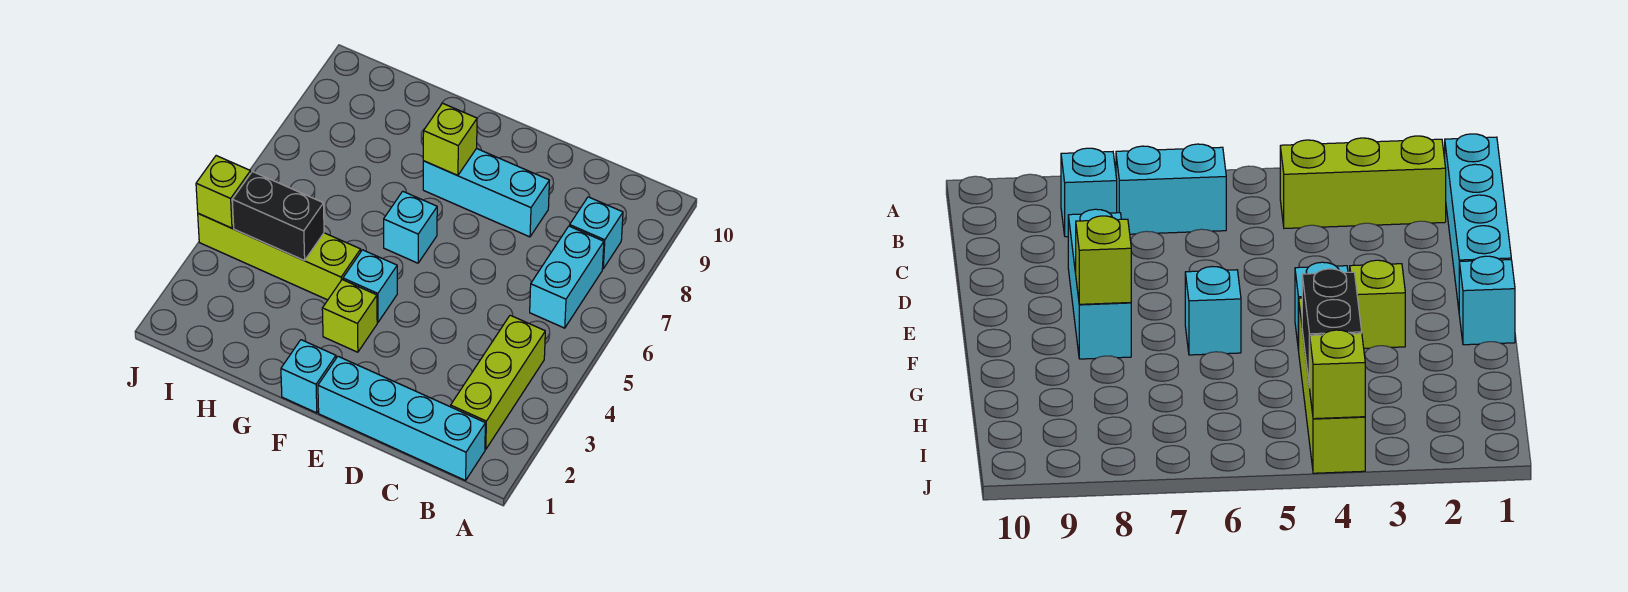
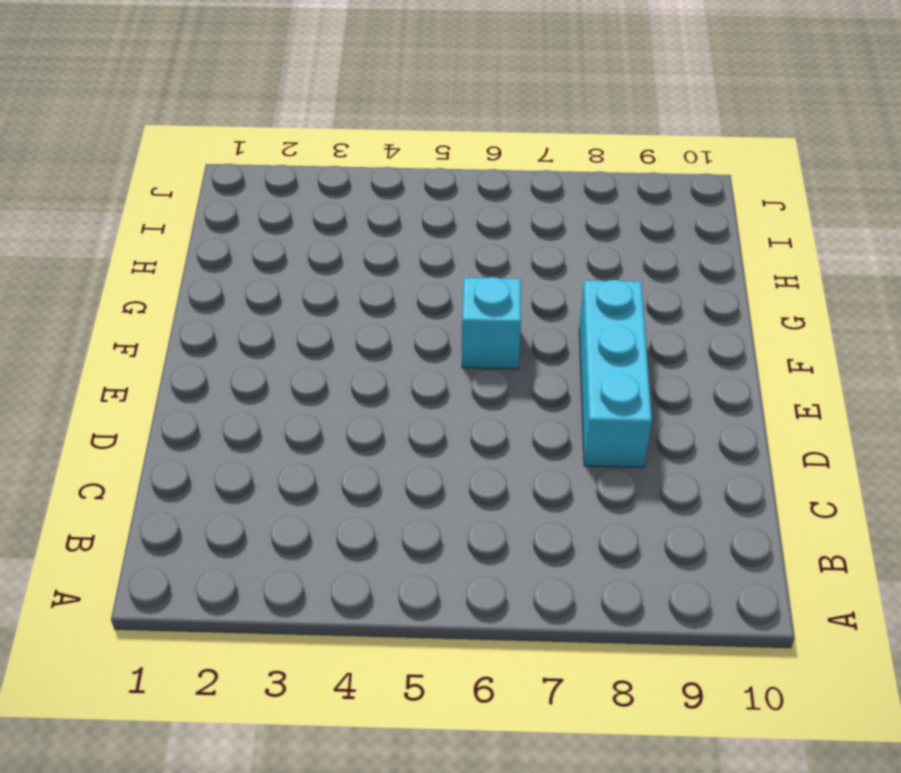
none -> cyan 1x4 brick [318,356,485,480]
none -> lime 1x3 brick [451,315,545,449]
none -> cyan 1x2 brick [530,226,604,328]

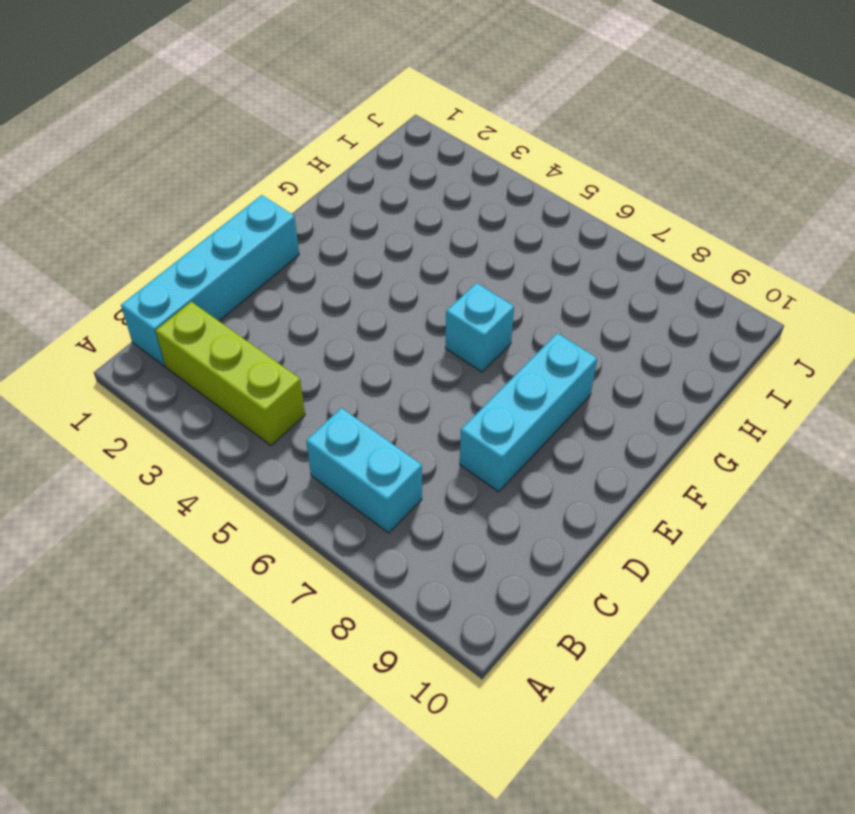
none -> cyan 1x1 brick [570,197,623,269]
none -> cyan 1x1 brick [281,340,336,413]
none -> lime 1x1 brick [322,280,377,352]

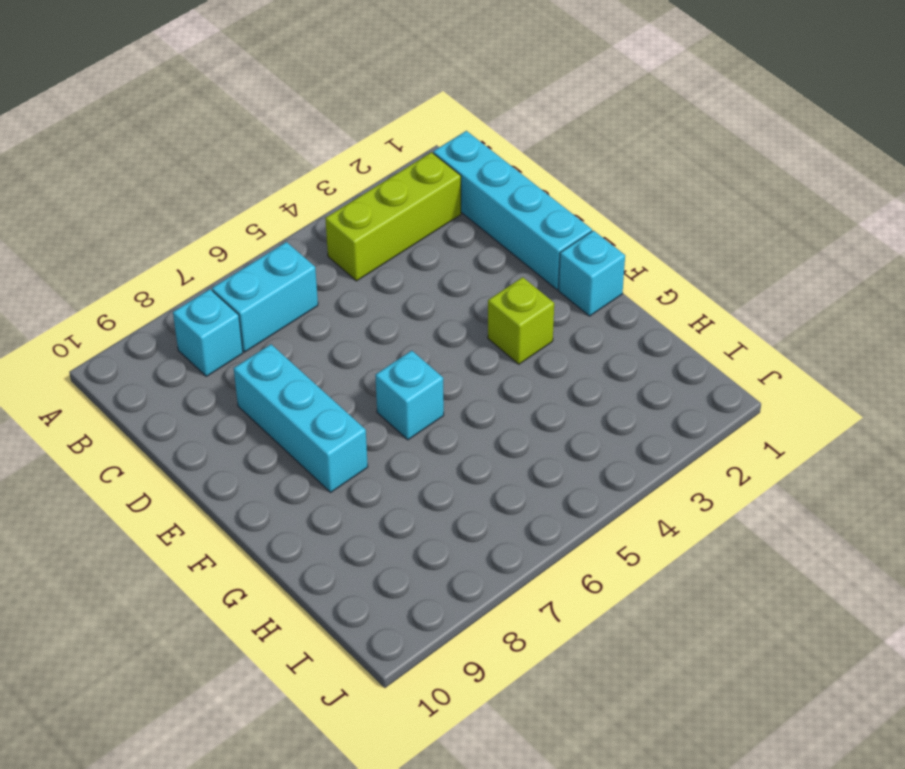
none -> cyan 1x1 brick [343,250,397,322]
none -> lime 1x4 brick [198,214,361,300]
none -> lime 1x1 brick [423,103,477,176]

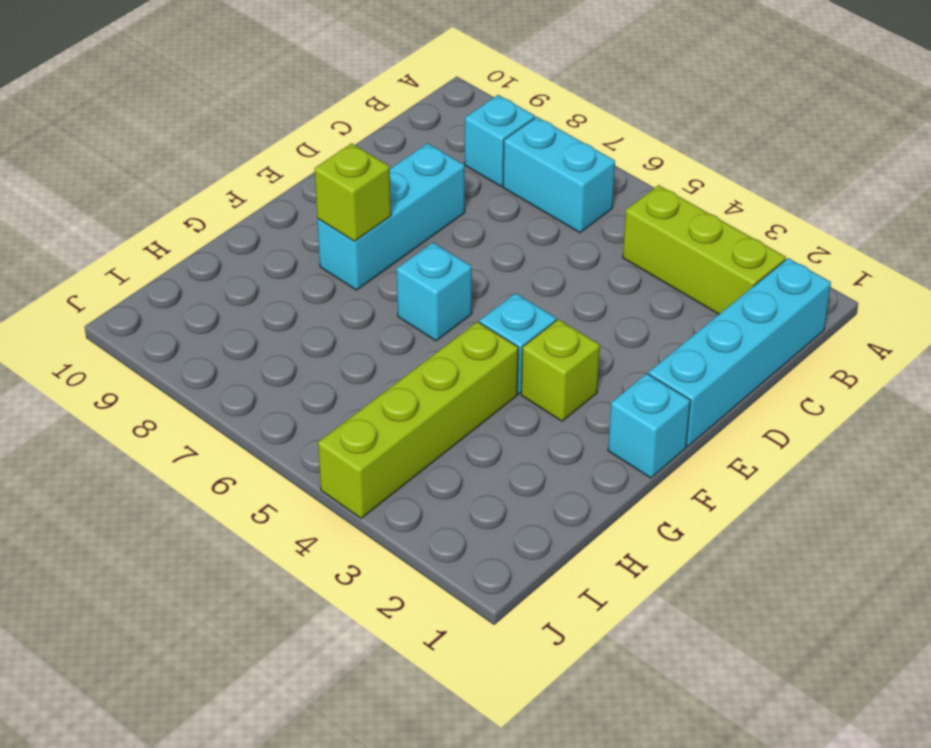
none -> black 1x2 brick [232,172,324,260]
none -> lime 1x1 brick [196,156,251,228]

